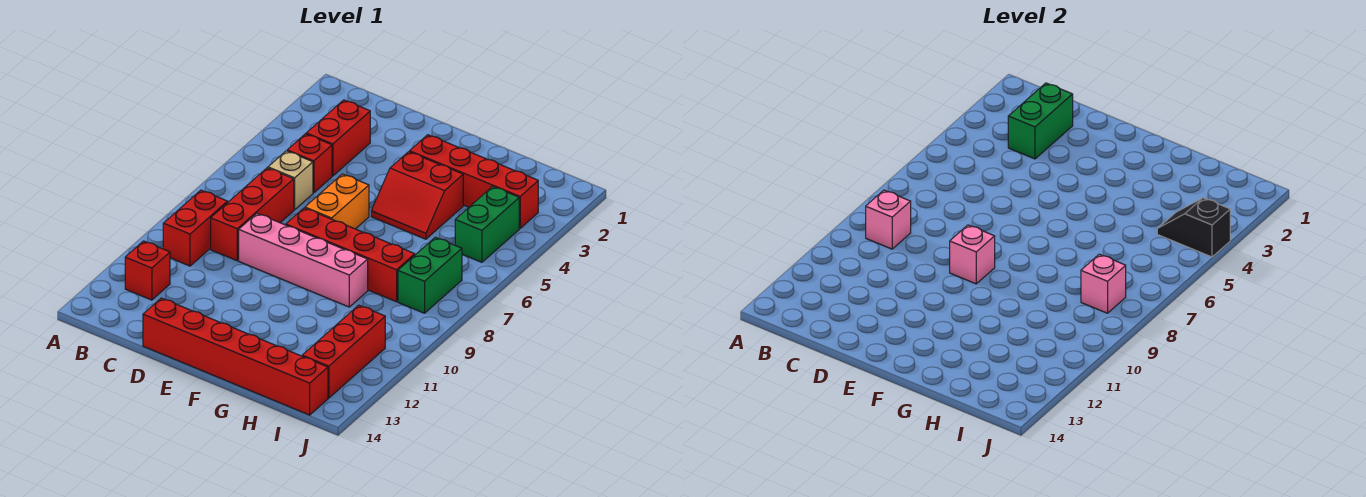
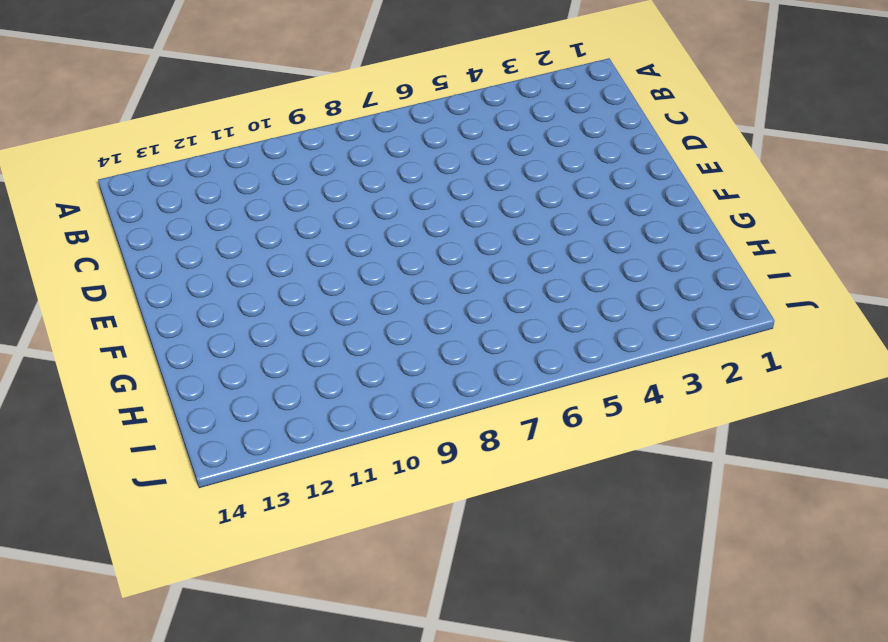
none -> red 1x2 brick [163,190,228,266]
none -> red 1x1 brick [125,241,170,300]
none -> red 1x2 brick [306,100,370,176]

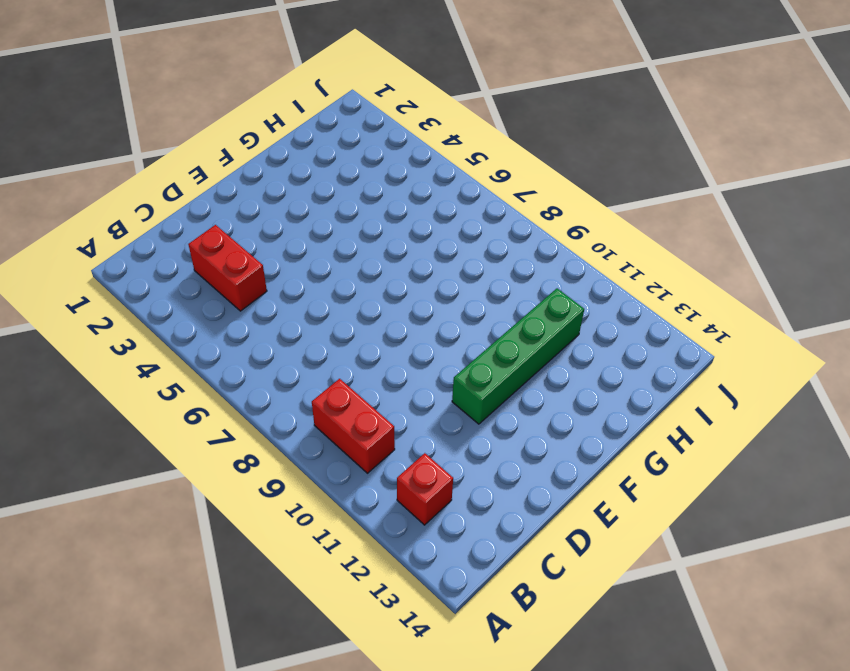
green 1x4 brick [452,288,584,424] -> none
none -> red 1x1 brick [287,134,332,193]
none -> tan 1x1 brick [268,151,313,210]
none -> red 1x3 brick [211,168,294,261]

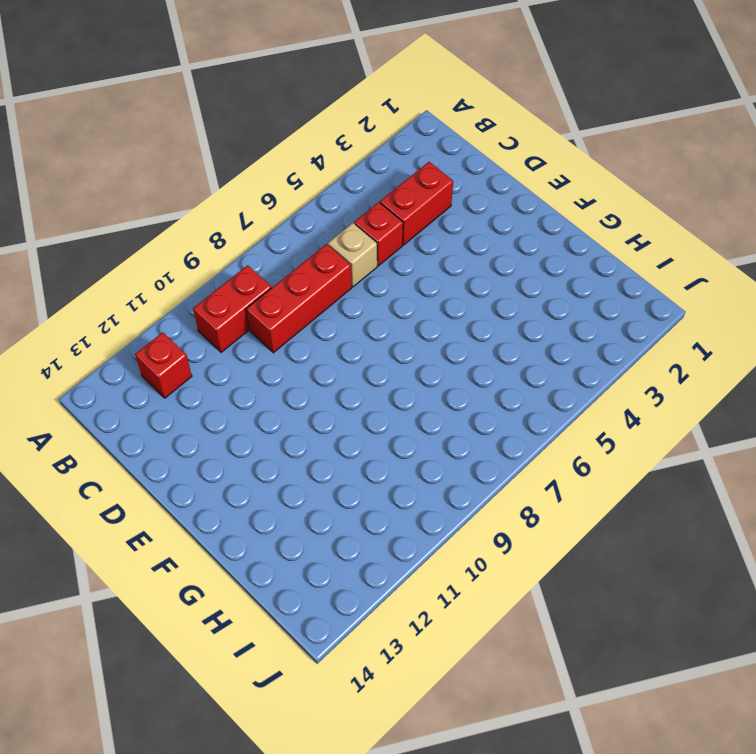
none -> pink 1x4 brick [239,213,368,307]
none -> red 1x6 brick [143,298,328,415]
none -> orange 1x2 brick [305,174,369,229]

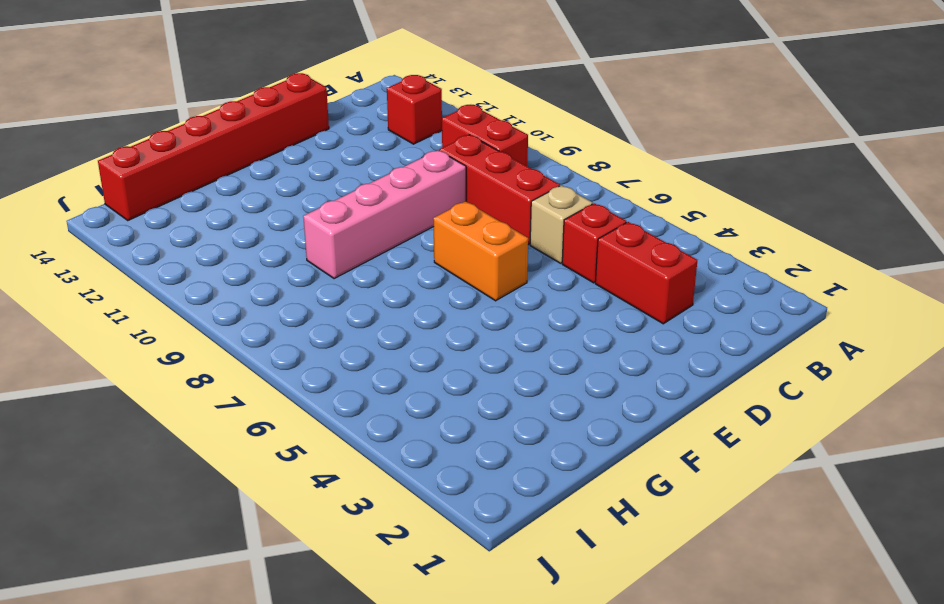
none -> red 1x4 brick [286,208,415,302]
none -> red 1x4 brick [410,135,538,228]
none -> red 2x2 slope [371,152,463,239]

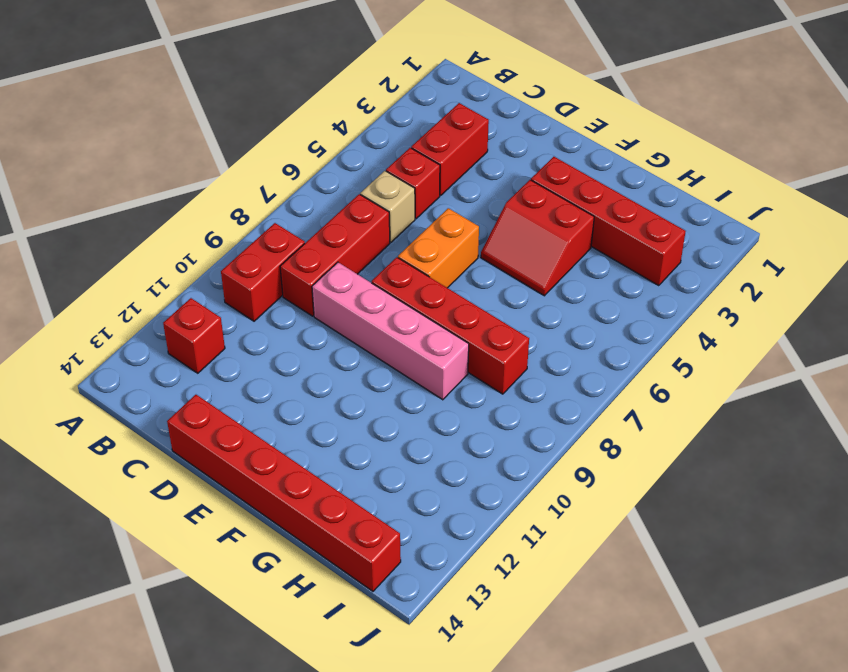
none -> green 1x2 brick [455,186,519,262]
none -> green 1x2 brick [398,237,462,313]
none -> red 1x3 brick [302,305,385,398]

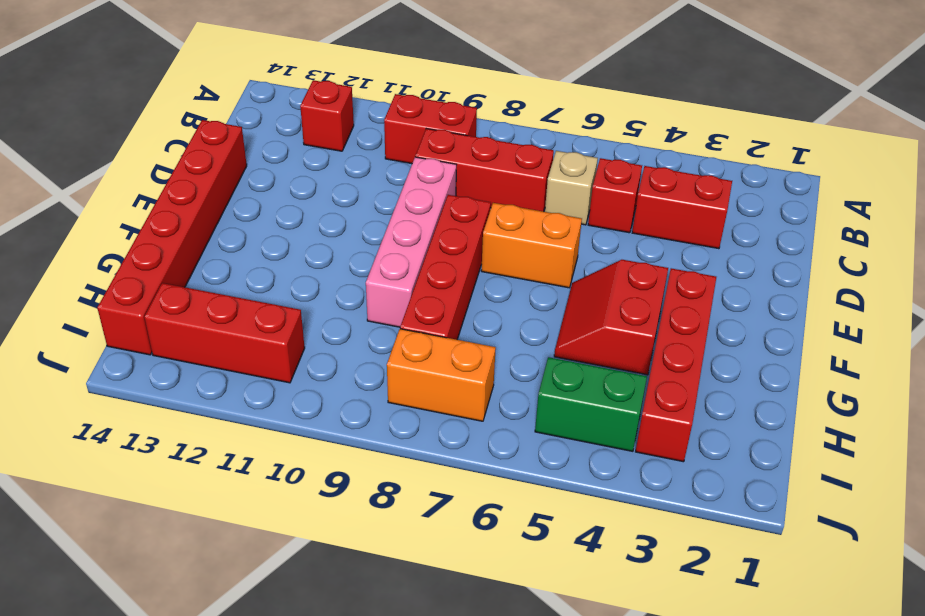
orange 1x2 brick [387,329,496,421] -> green 1x2 brick [398,237,462,313]
none -> pink 1x1 brick [866,190,911,249]
none -> green 1x2 brick [1008,83,1073,159]
none -> pink 1x1 brick [950,225,995,284]

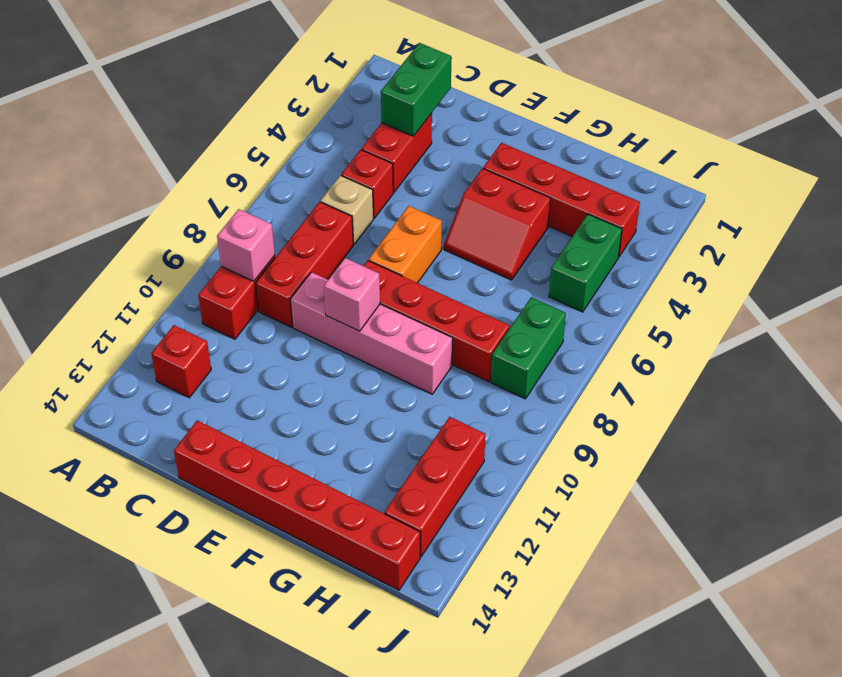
none -> black 1x2 slope [1157,198,1230,257]
none -> pink 1x1 brick [1081,254,1126,313]

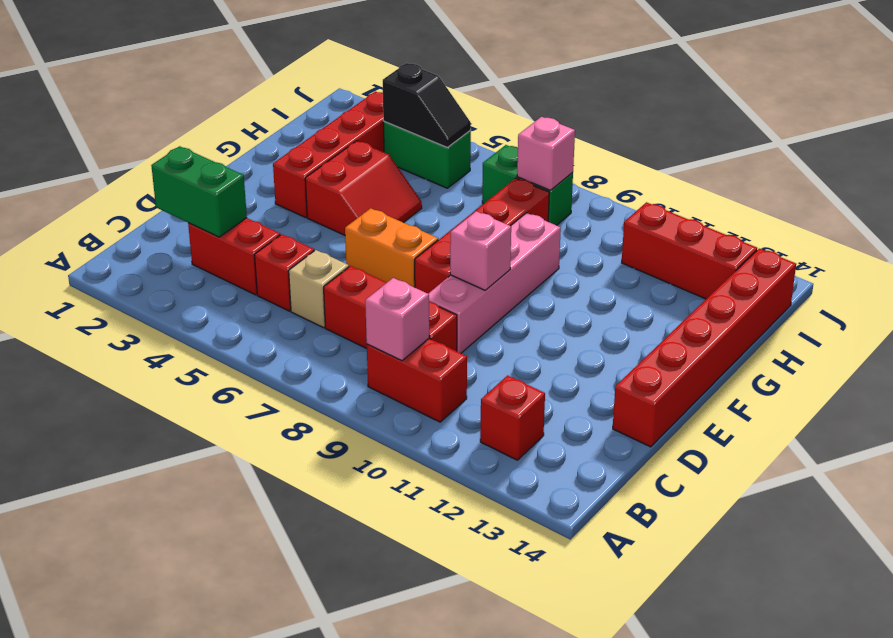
black 1x2 slope [383,63,471,148] -> black 1x2 slope turned to [1157,198,1230,257]

